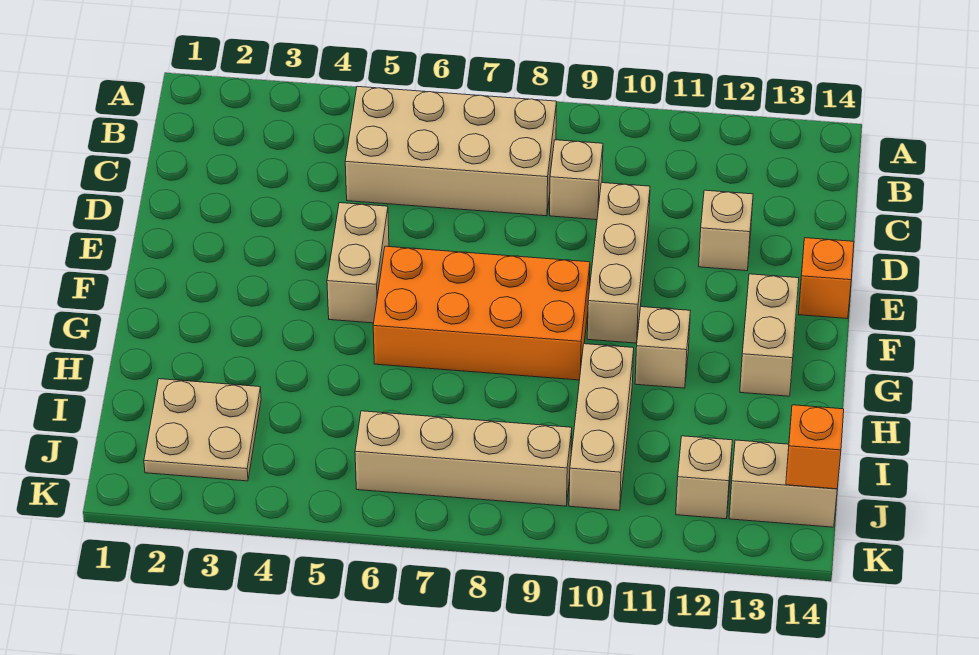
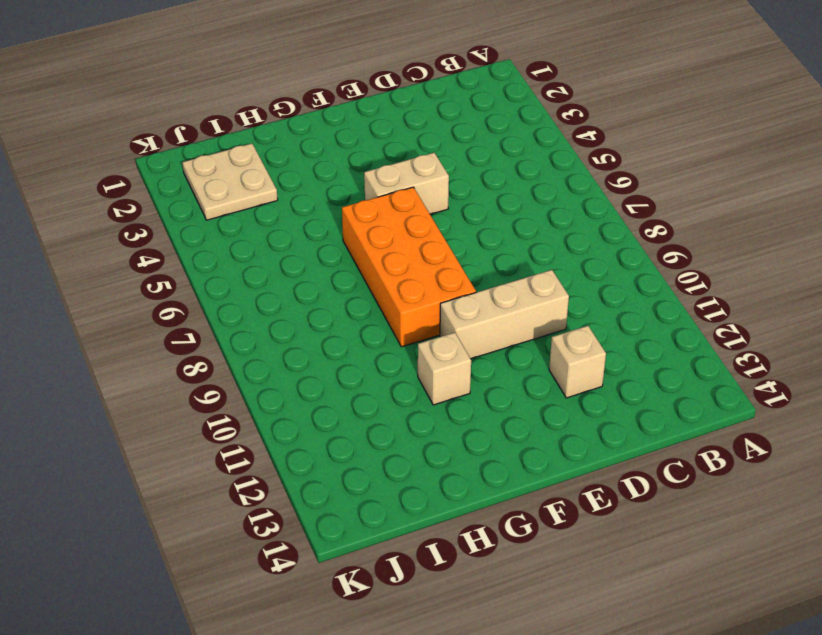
none -> tan 2x4 brick [345,86,557,216]
none -> tan 1x1 brick [550,140,603,220]
none -> orange 1x1 brick [798,238,854,319]

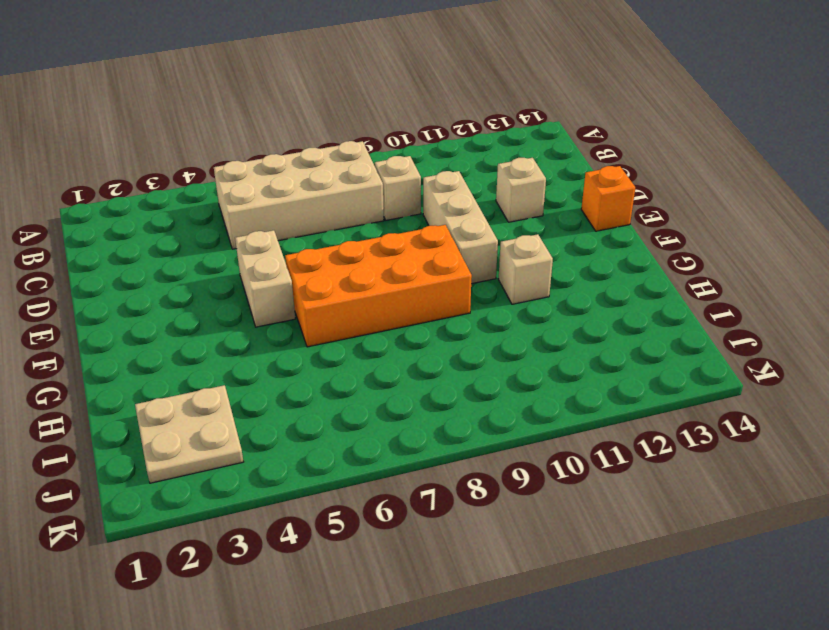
none -> tan 1x2 brick [740,274,799,396]
none -> tan 1x3 brick [569,344,634,510]
none -> tan 1x4 brick [355,411,572,506]

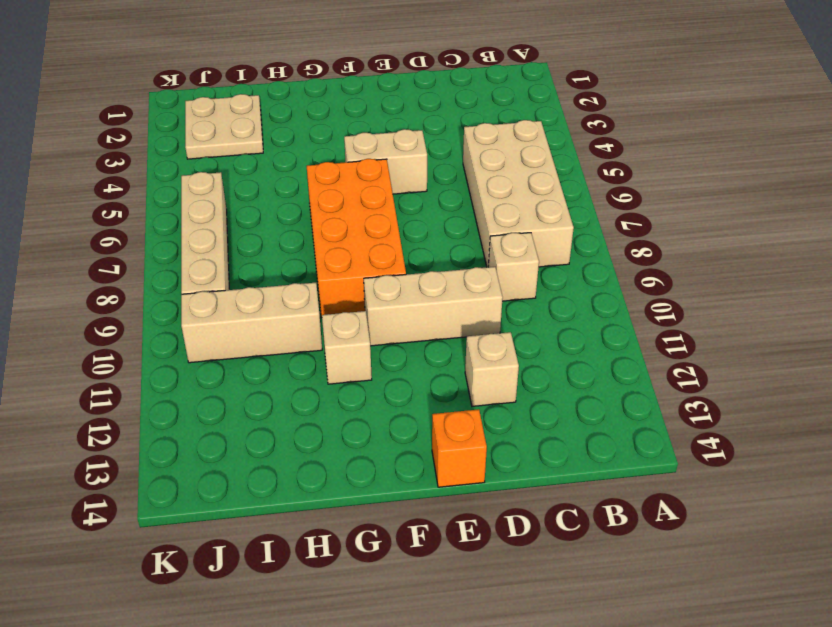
none -> tan 1x2 brick [740,274,799,396]
none -> tan 1x1 brick [676,436,733,519]
none -> tan 1x2 brick [729,440,837,527]

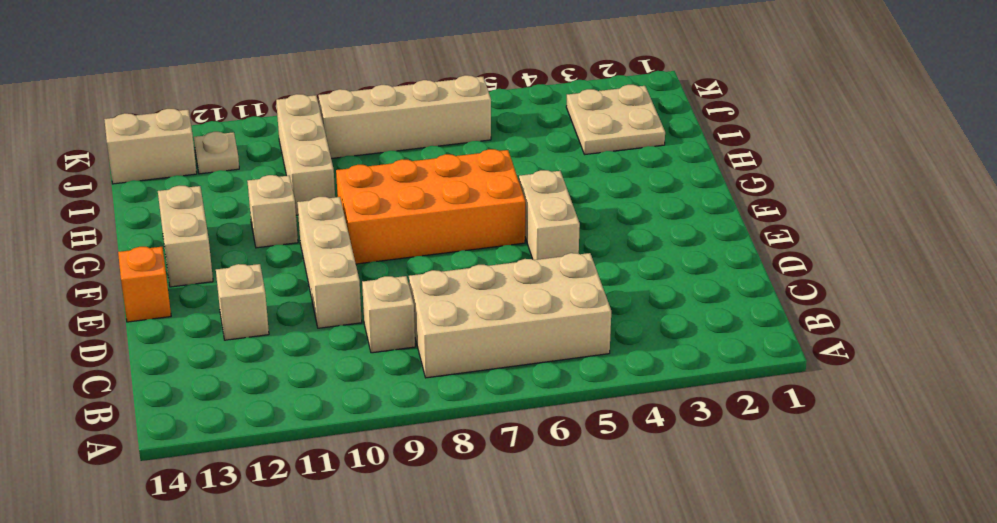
tan 1x1 plate [194,132,239,174] -> tan 1x1 brick [676,436,733,519]
none -> orange 1x1 brick [786,405,844,489]

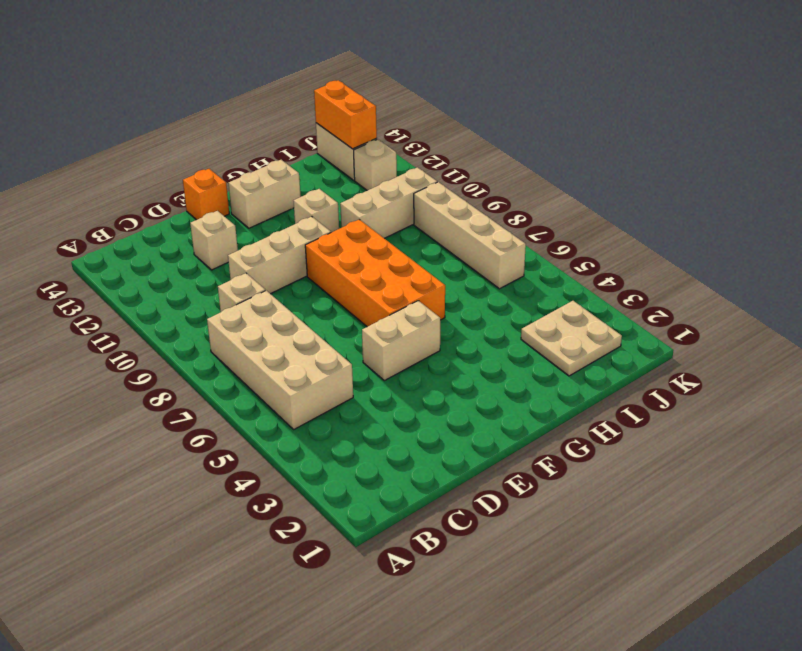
orange 1x2 brick [314,80,377,149] -> orange 1x1 brick [786,405,844,489]

